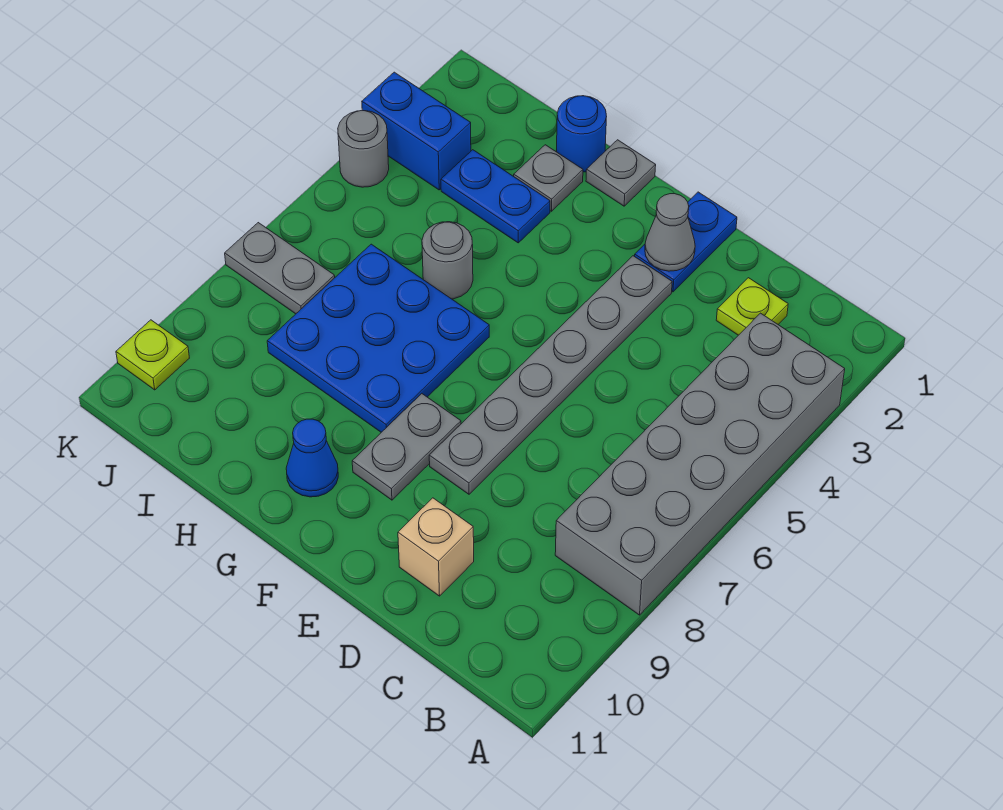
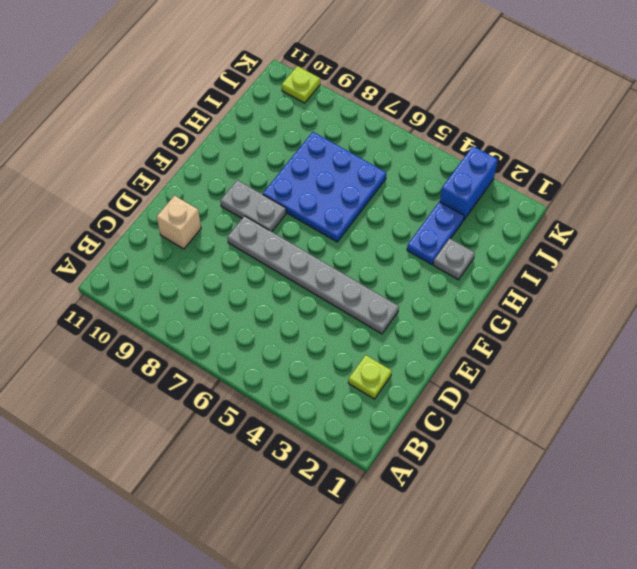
none -> grey 2x6 brick [555,313,845,615]
none -> blue 1x2 plate [635,192,737,292]
none -> grey 1x1 plate [586,140,656,206]

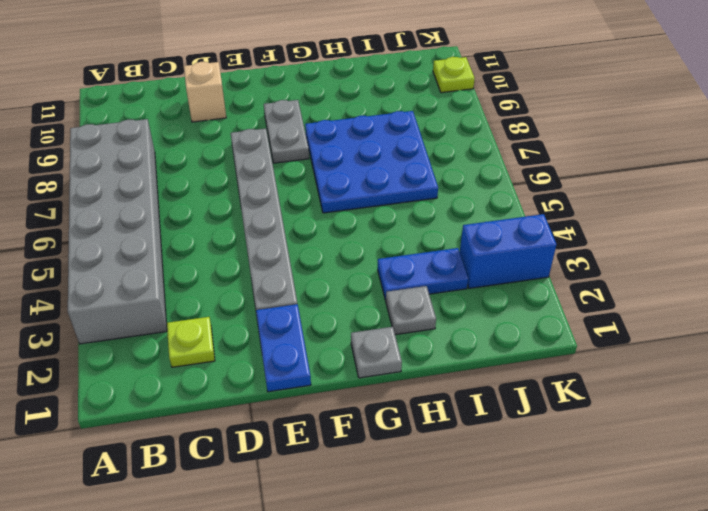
none -> blue 1x1 cone [286,419,338,497]
none -> blue 1x1 round brick [557,96,607,172]
none -> grey 1x1 round brick [422,222,473,299]

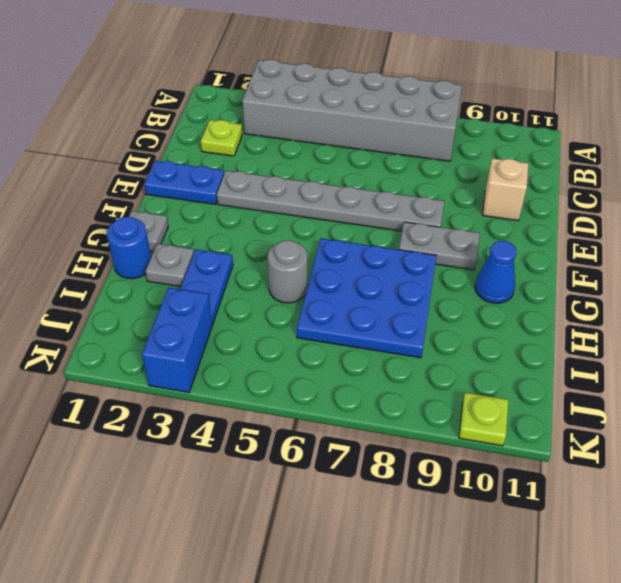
none -> grey 1x2 plate [225,223,335,314]
none -> grey 1x1 round brick [338,111,389,187]
none -> grey 1x1 cone [645,194,695,271]

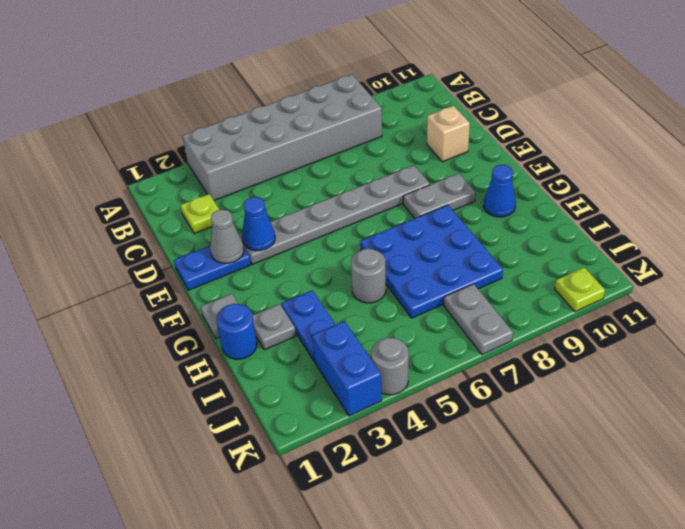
blue 1x1 cone [242,197,275,251] -> none

